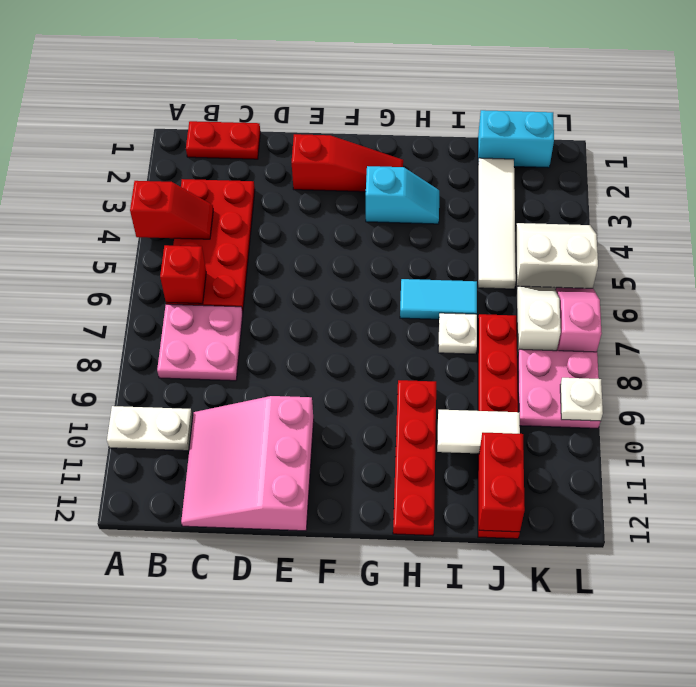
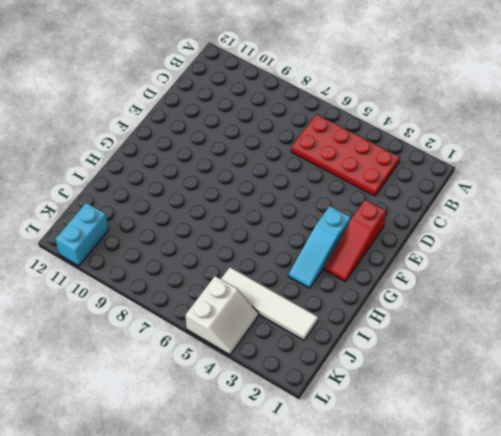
cyan 1x3 slope [289,206,351,288] -> cyan 1x2 slope [366,166,439,224]
cyan 1x2 brick [56,203,109,266] -> cyan 1x2 brick moved to [478,110,554,168]
none -> white 1x2 plate [107,406,193,451]
none -> red 1x2 plate [186,121,260,159]
none -> pink 2x2 plate [157,304,243,381]

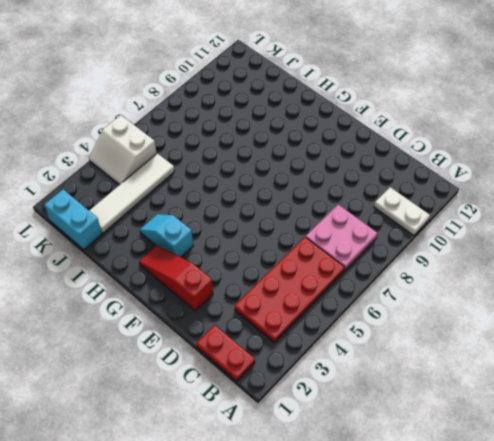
none -> pink 3x3 slope [181,396,314,531]
none -> cyan 1x2 tile [400,279,477,319]
none -> red 1x4 plate [393,380,436,536]

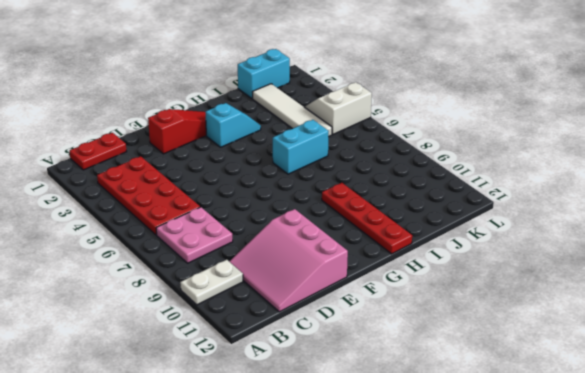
cyan 1x2 brick [273,120,328,174] -> cyan 1x2 tile [400,279,477,319]
none -> white 1x1 plate [438,313,477,354]
none -> red 1x6 plate [478,314,520,539]
none -> white 1x2 slope [517,286,561,352]

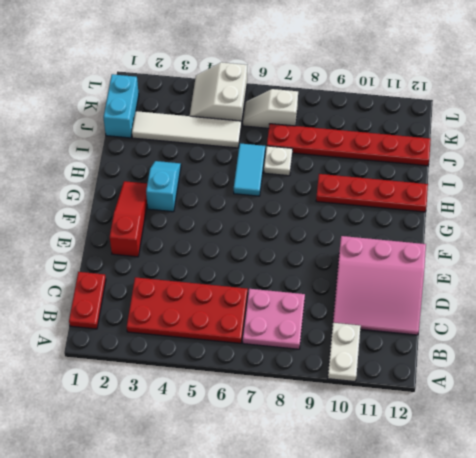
none -> pink 2x2 plate [518,349,601,428]
none -> pink 1x2 slope [556,287,602,352]
none -> red 1x2 slope [130,181,213,239]

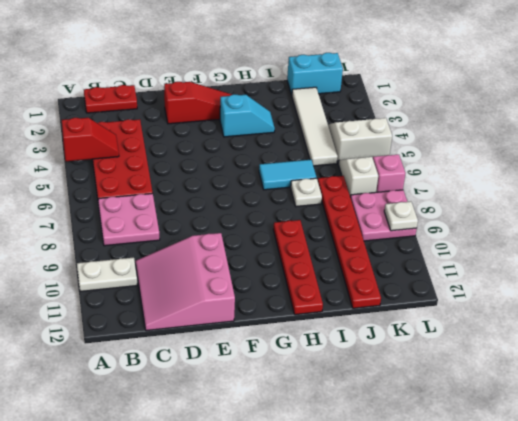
none -> red 1x1 brick [160,245,206,304]
none -> white 1x2 tile [437,410,520,453]
none -> red 1x2 brick [479,433,525,532]

